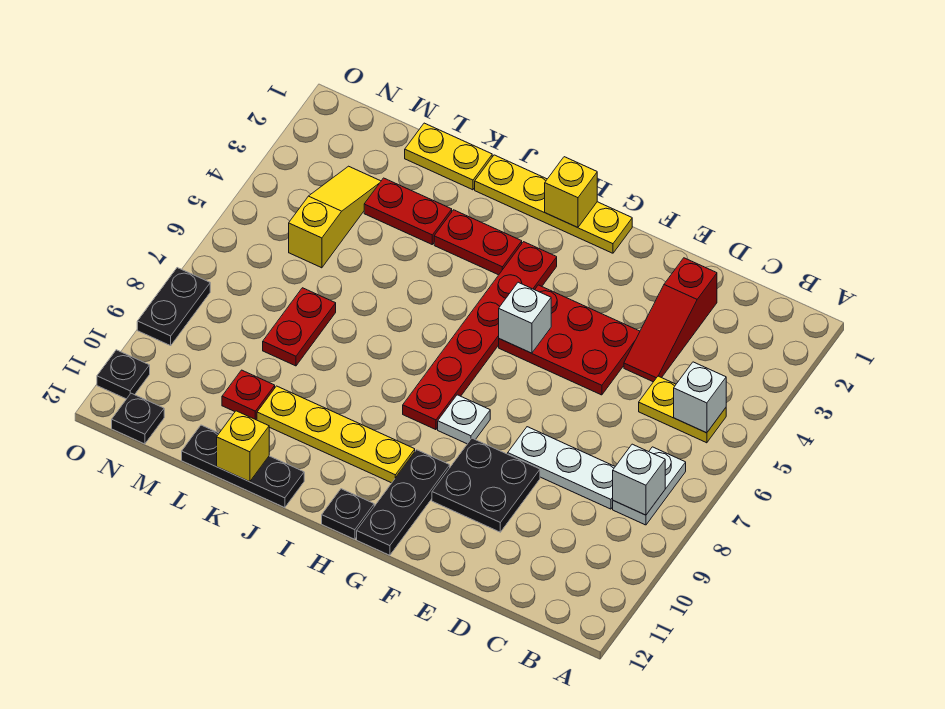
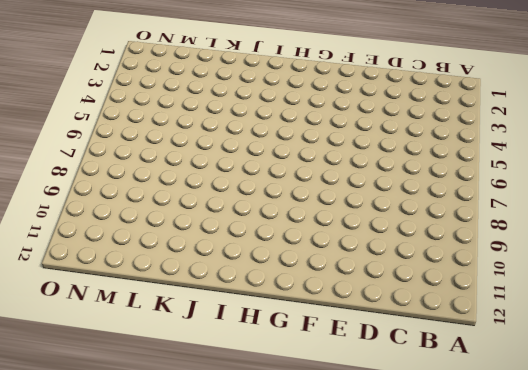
none -> yellow 1x2 plate [639,376,726,443]
none -> white 1x2 plate [613,447,686,525]
none -> white 1x3 plate [508,427,615,509]

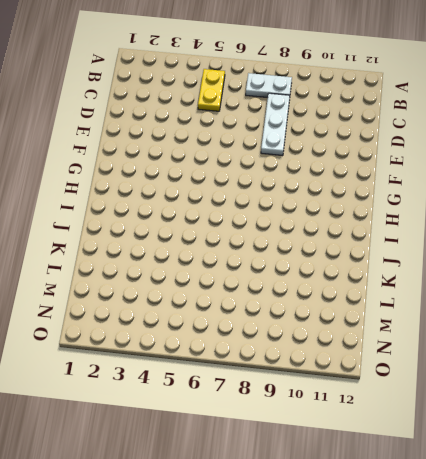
none -> red 1x3 slope [624,258,717,382]
none -> red 2x3 plate [499,285,640,395]
none -> black 2x2 plate [432,438,540,532]

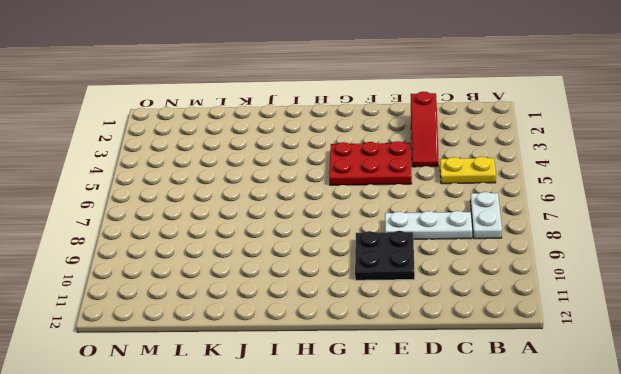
none -> yellow 1x4 plate [475,155,632,253]
none -> white 1x1 plate [438,395,490,444]
none -> black 1x3 plate [357,450,450,555]

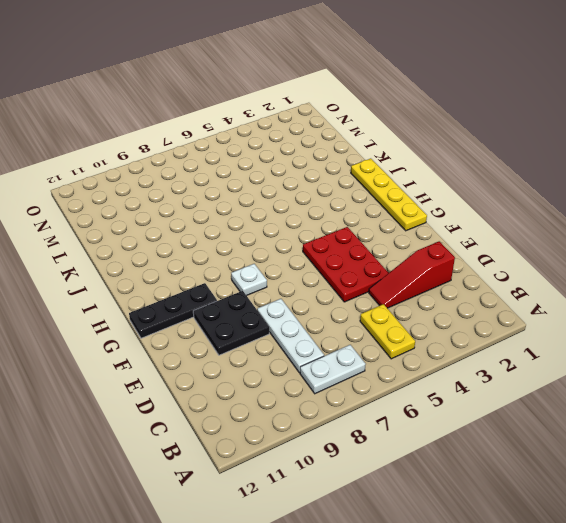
none -> red 1x6 plate [403,242,557,430]
none -> yellow 1x4 plate [257,386,415,483]
none -> black 1x1 plate [322,489,374,539]

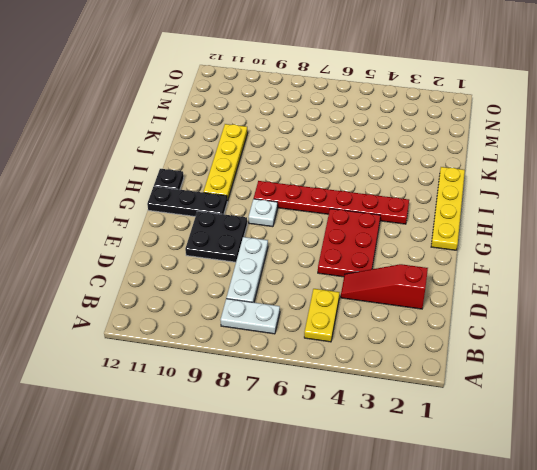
none -> red 1x2 plate [434,210,522,275]
none -> black 1x3 plate [182,425,304,508]
none -> yellow 1x2 plate [405,123,492,190]

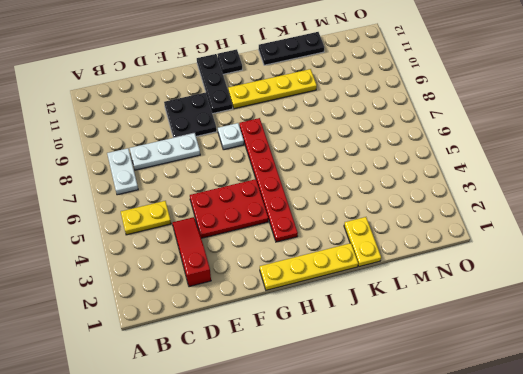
yellow 1x2 plate [344,217,381,267] -> yellow 1x2 plate turned to [405,123,492,190]
none -> red 1x2 plate [434,210,522,275]
none -> red 1x2 plate [364,178,452,244]
none -> red 1x2 plate [263,288,336,366]

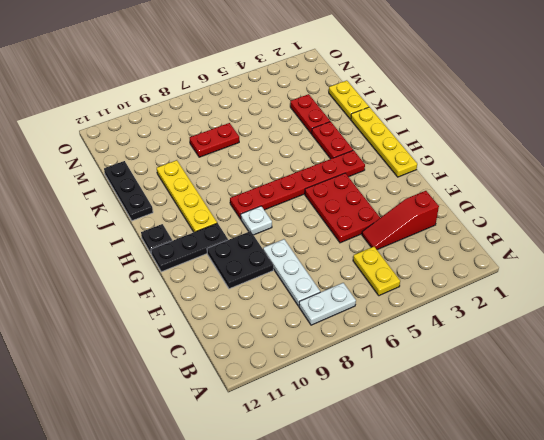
none -> red 1x1 plate [222,370,275,420]
none -> yellow 1x3 slope [289,166,381,268]
none -> black 1x1 plate [112,393,164,444]

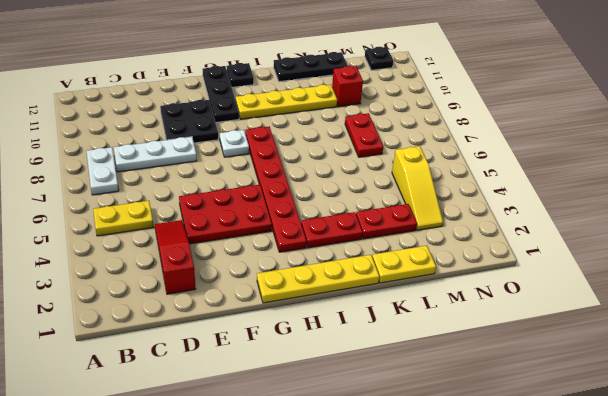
red 1x1 brick [332,66,363,107] -> red 1x1 plate [222,370,275,420]
none -> black 1x2 plate [137,268,210,346]
none -> black 1x1 plate [97,350,150,399]
none -> white 1x1 brick [674,362,726,433]

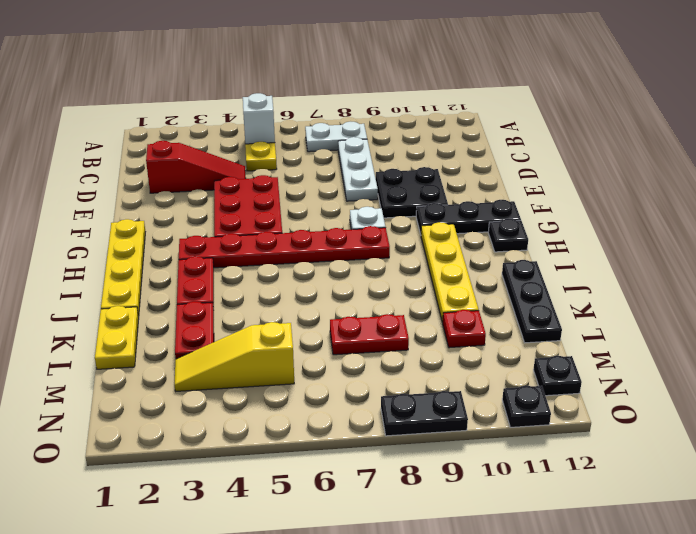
none -> white 1x1 brick [613,444,665,515]
none -> white 1x1 brick [499,282,551,353]
none -> yellow 1x1 brick [545,157,597,228]

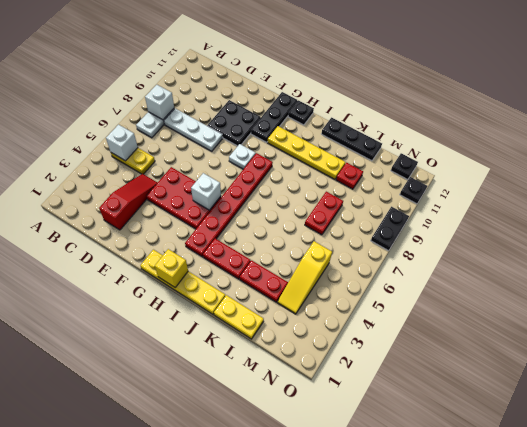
none -> yellow 1x1 brick [217,411,269,482]

